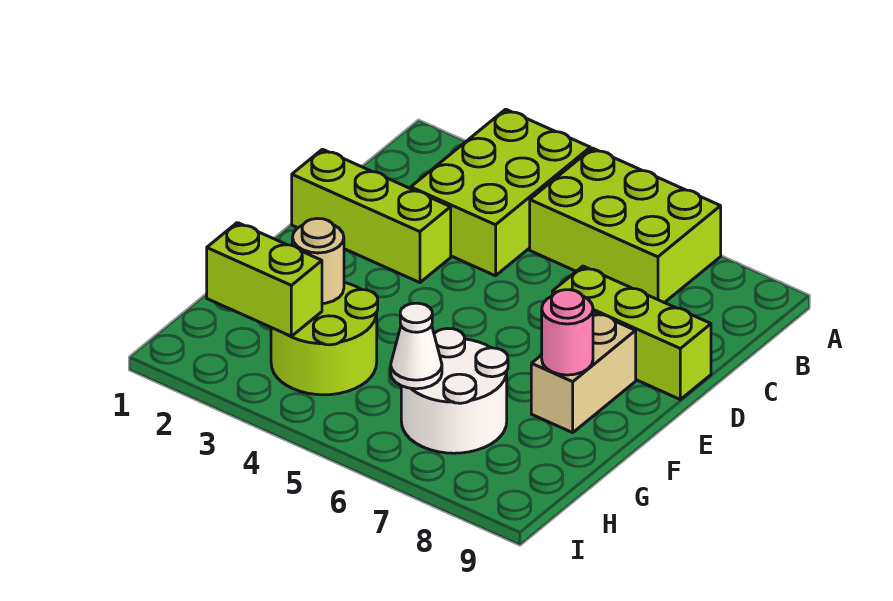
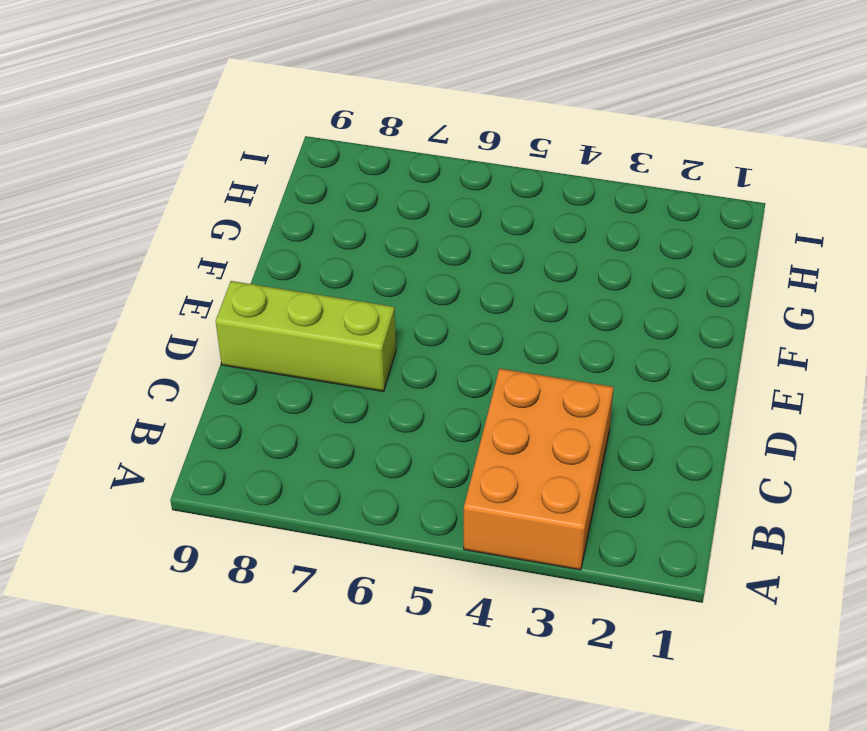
orange 2x3 brick [464,369,614,570] -> lime 2x3 brick [411,109,590,276]
none -> lime 2x3 brick [530,148,721,303]
none -> lime 1x3 brick [292,149,451,283]

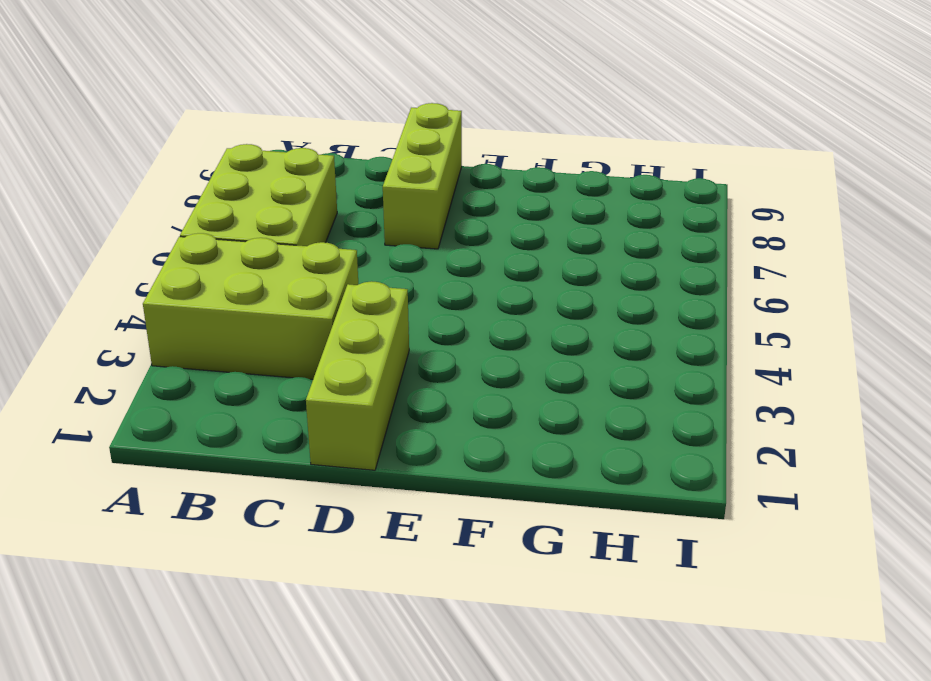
none -> tan 1x2 brick [531,312,636,433]
none -> lime 2x2 round brick [271,283,378,395]

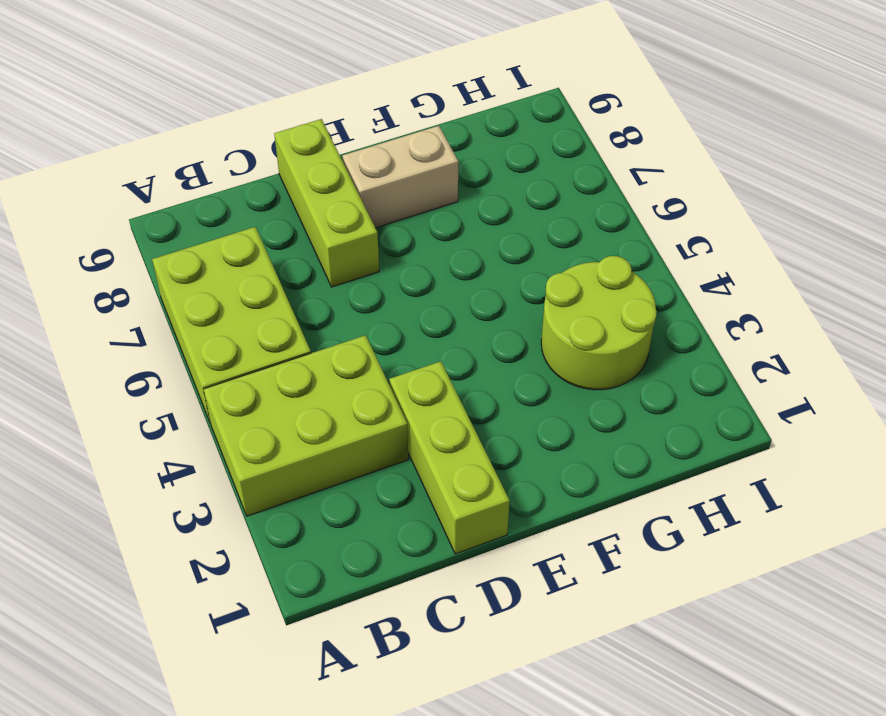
none -> white 2x2 round brick [401,328,508,453]
none -> pink 1x1 round brick [542,290,593,375]

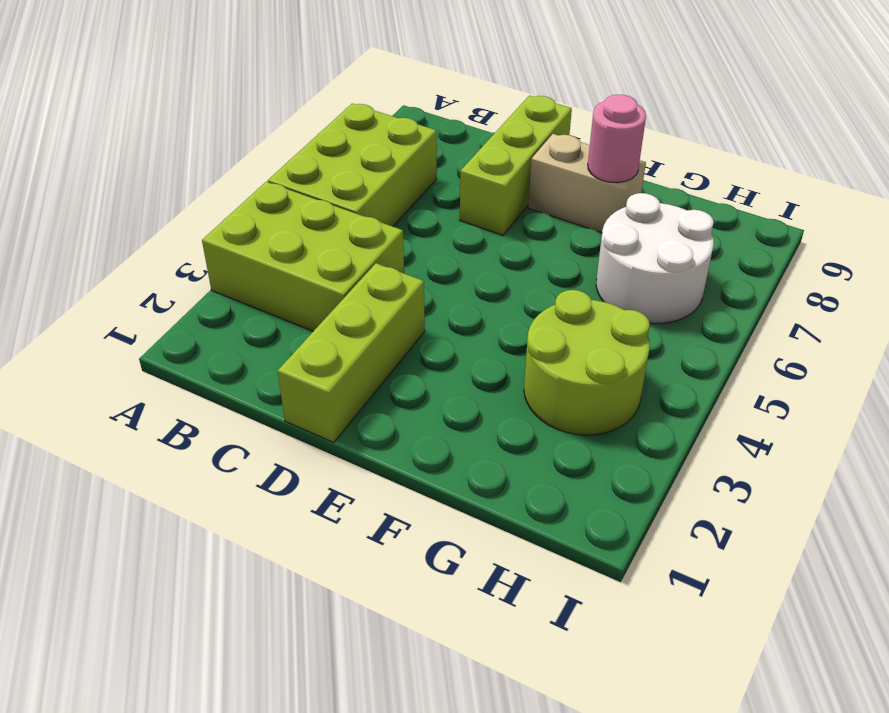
none -> tan 1x1 round brick [292,218,344,304]
none -> lime 1x2 brick [207,223,322,336]

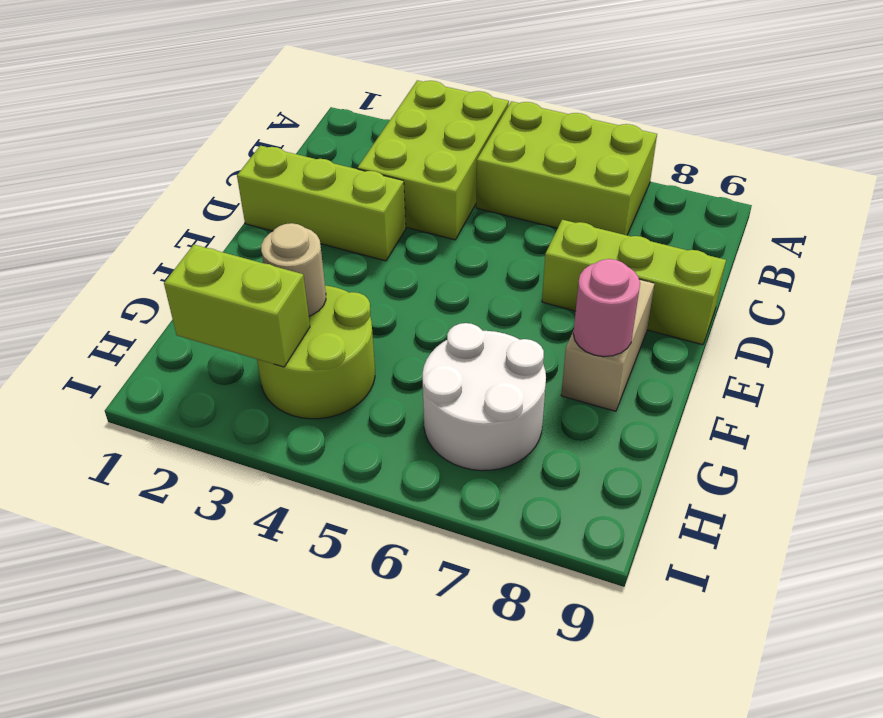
none -> white 1x1 cone [391,303,442,389]

